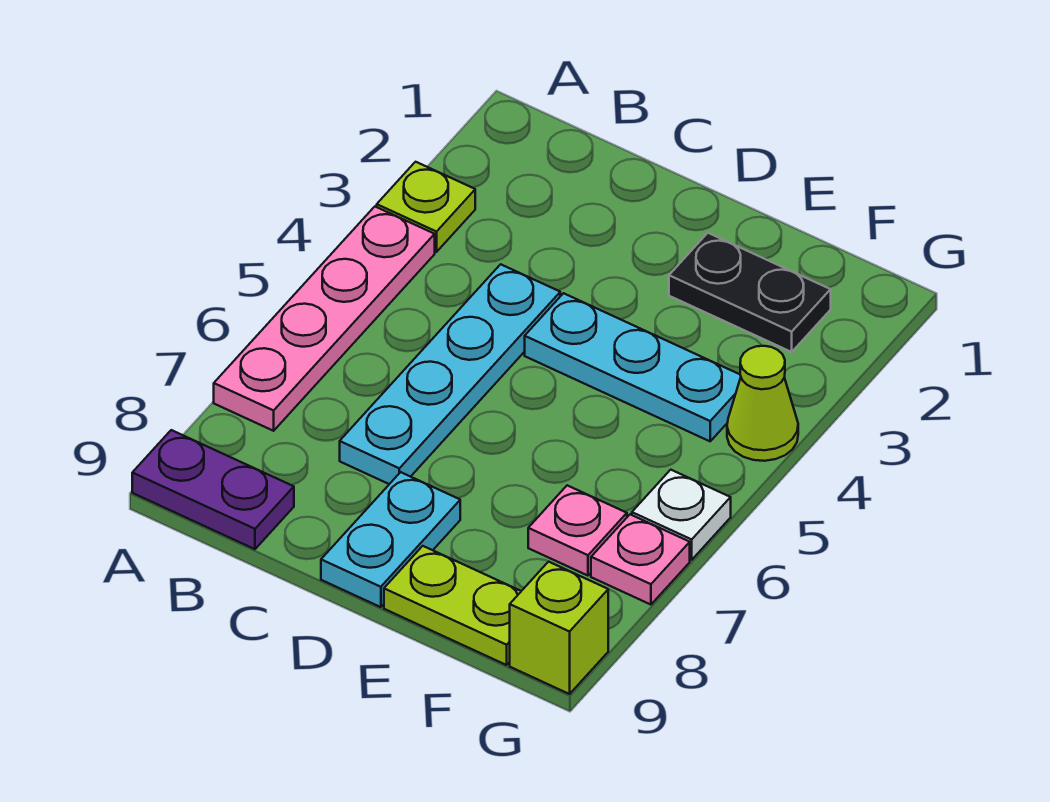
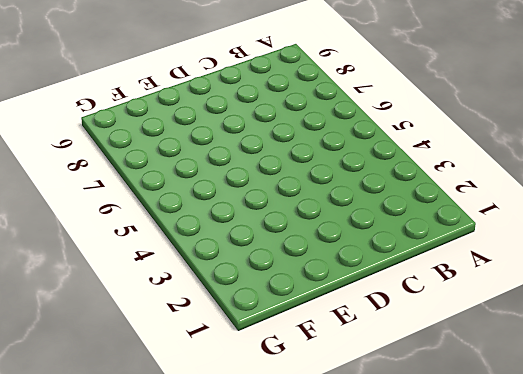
none -> lime 1x1 plate [377,162,475,252]
none -> pink 1x4 plate [214,207,435,431]
none -> purple 1x2 plate [132,430,294,549]

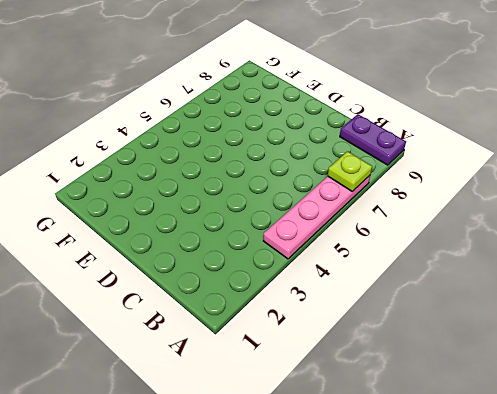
lime 1x1 plate [328,151,372,192] -> lime 1x1 plate moved to [377,162,475,252]
none -> cyan 1x4 plate [340,264,560,484]
none -> cyan 1x3 plate [525,293,741,441]
none -> cyan 1x2 plate [321,472,460,607]

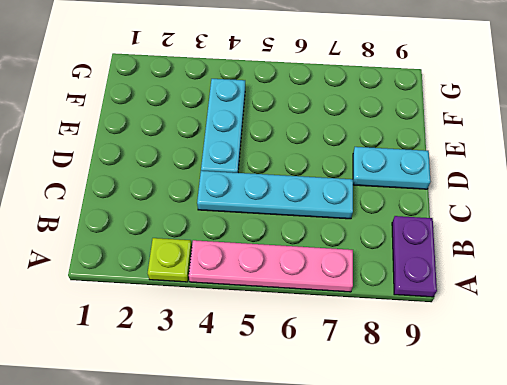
none -> black 1x2 plate [669,233,831,352]
none -> lime 1x2 plate [384,546,521,665]
none -> pink 1x1 plate [528,485,627,576]

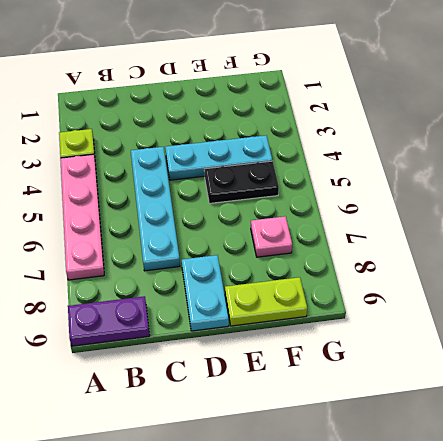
black 1x2 plate [204,161,279,203] -> black 1x2 plate moved to [669,233,831,352]
none -> lime 1x1 cone [727,346,798,461]
none -> white 1x1 plate [632,470,731,560]
none -> pink 1x1 plate [591,514,690,605]

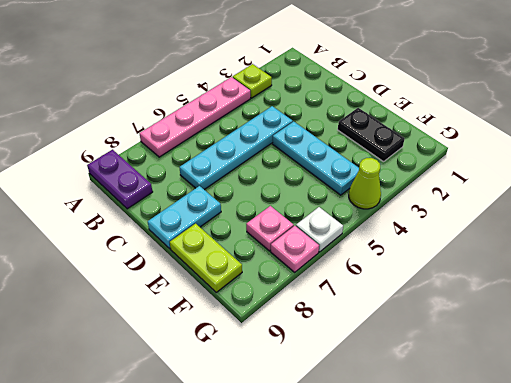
none -> lime 1x1 brick [510,562,608,694]

